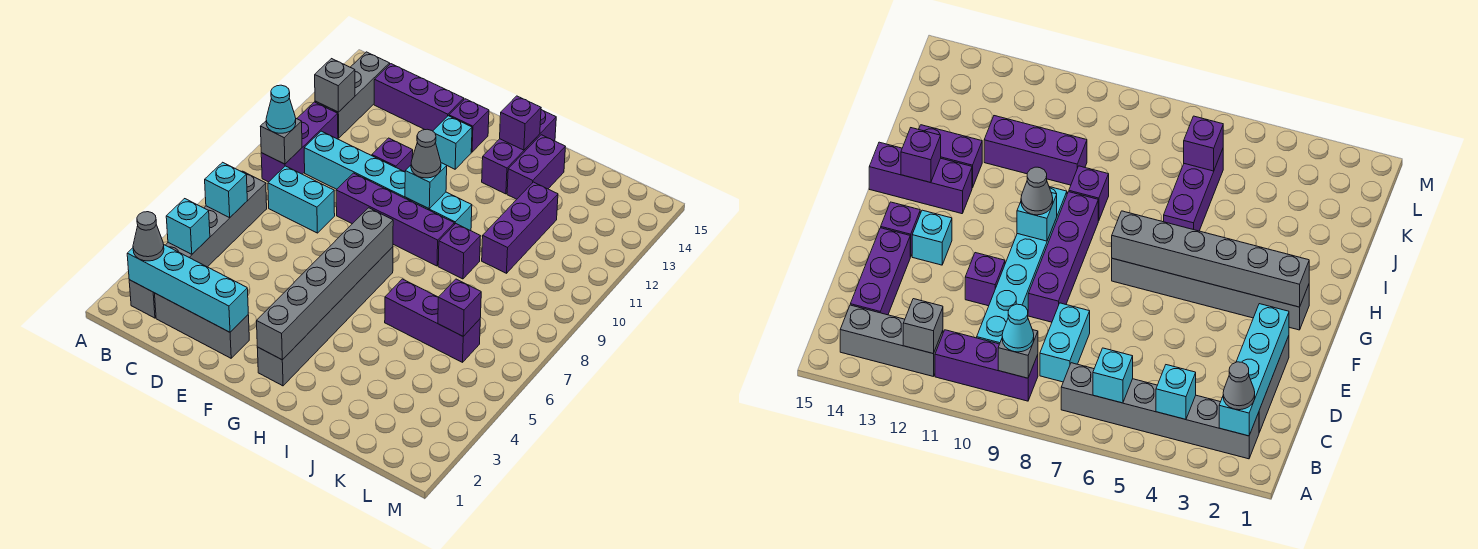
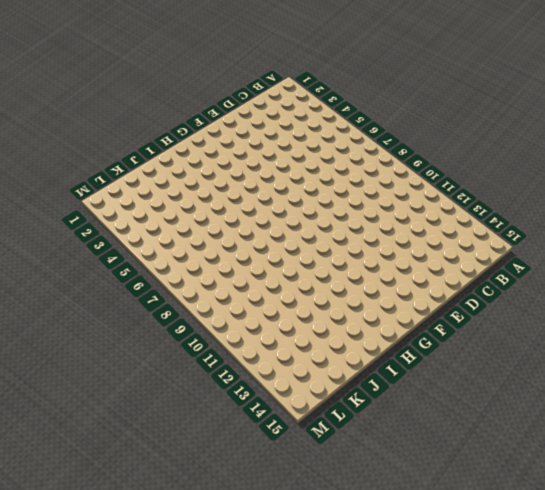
none -> grey 1x6 brick [129,171,267,318]
none -> purple 1x3 brick [261,102,338,182]
none -> grey 1x3 brick [315,52,390,138]

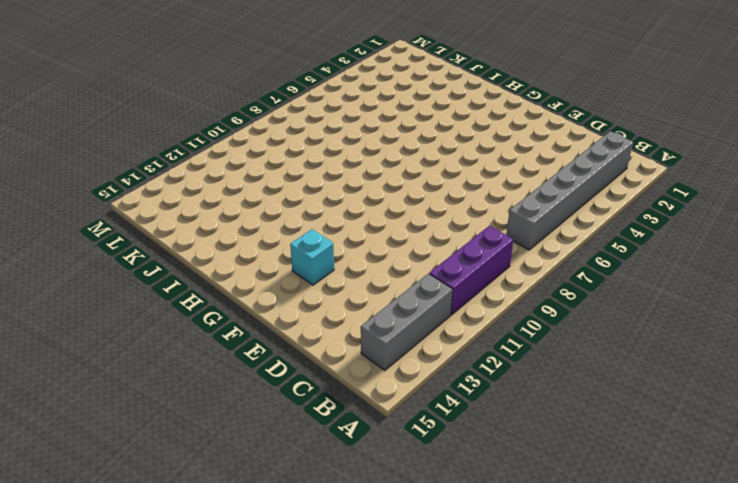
none -> grey 1x3 brick [155,293,249,358]
none -> cyan 1x2 brick [268,166,335,233]
none -> cyan 1x6 brick [304,131,472,231]

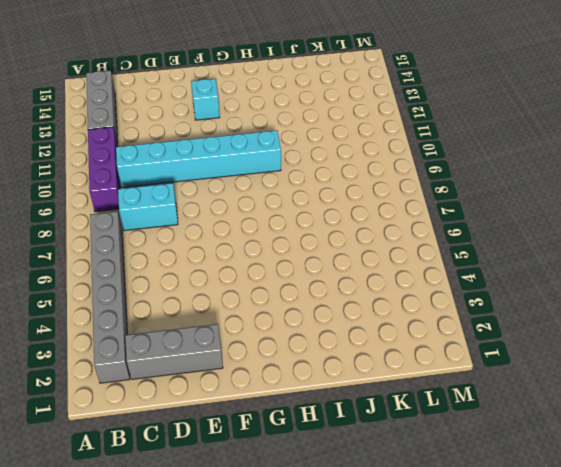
none -> purple 1x3 brick [374,64,464,131]
none -> purple 1x4 brick [336,173,454,266]
none -> purple 1x1 brick [372,138,413,172]

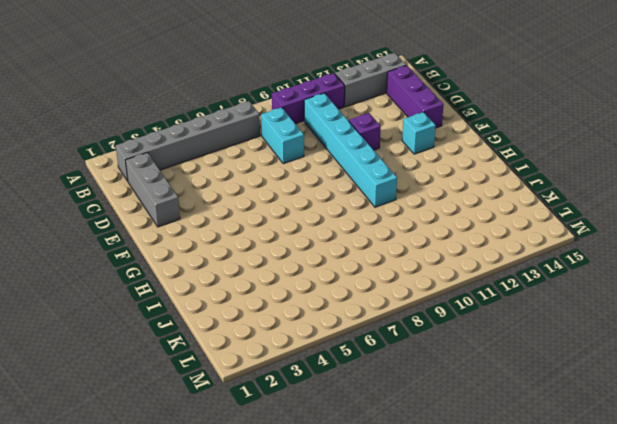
none -> purple 1x4 brick [336,173,454,266]
none -> purple 1x1 brick [449,99,489,152]
none -> grey 1x6 brick [257,247,393,386]

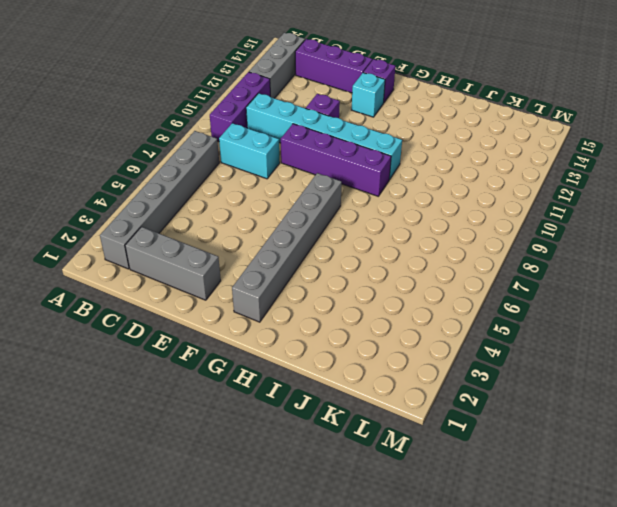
none -> purple 1x3 brick [482,109,556,194]
none -> purple 1x3 brick [385,279,480,362]
none -> purple 1x1 brick [438,224,480,279]

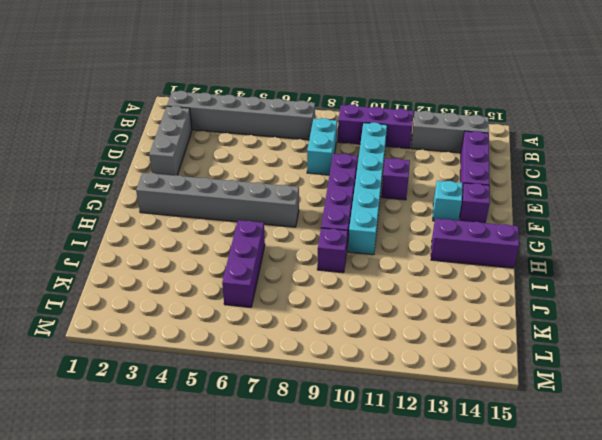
none -> purple 1x2 brick [507,135,565,199]
none -> purple 1x3 brick [482,182,558,273]
none -> cyan 1x4 brick [127,245,248,332]

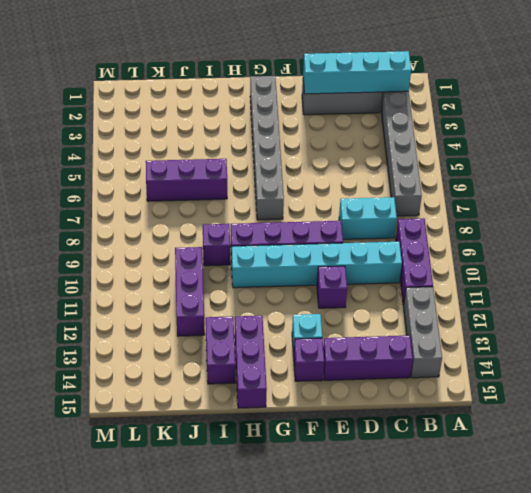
none -> cyan 1x1 brick [166,199,210,254]
none -> cyan 1x1 brick [205,162,247,218]
none -> grey 1x1 brick [260,119,302,164]

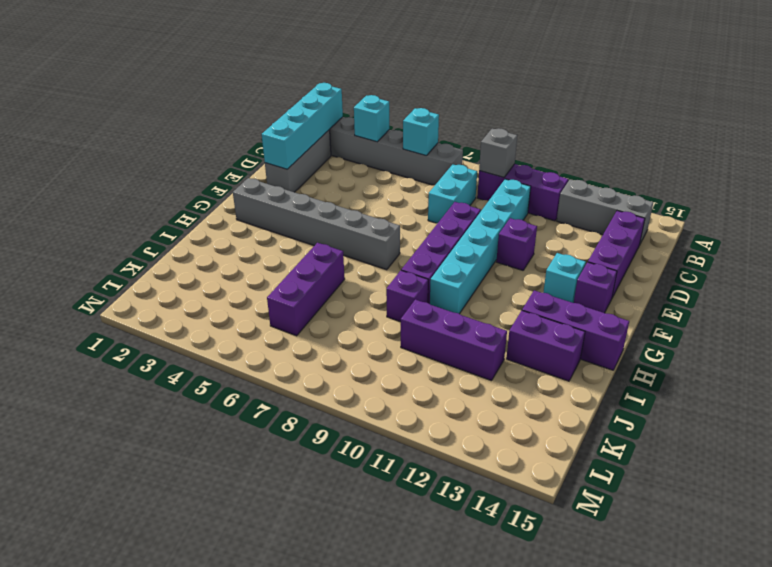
none -> grey 1x1 brick [315,59,355,112]
none -> grey 1x6 brick [257,208,393,360]
none -> cyan 1x1 brick [405,163,447,209]

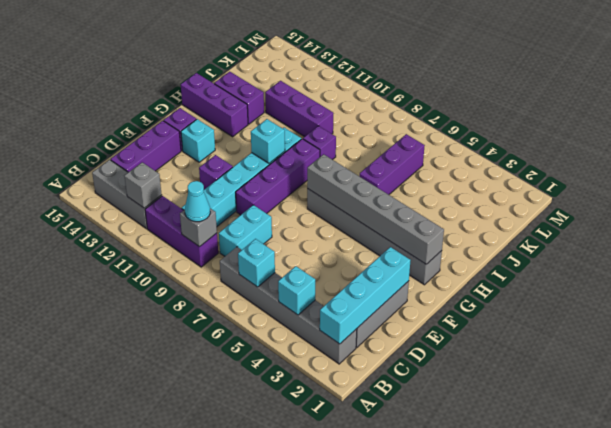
none -> purple 1x1 brick [500,96,541,150]
none -> purple 1x1 brick [438,279,481,336]
none -> grey 1x1 cone [133,212,164,261]

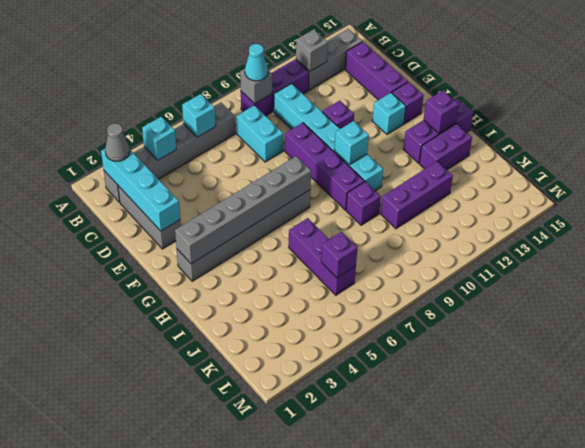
none -> grey 1x1 cone [411,129,441,178]

